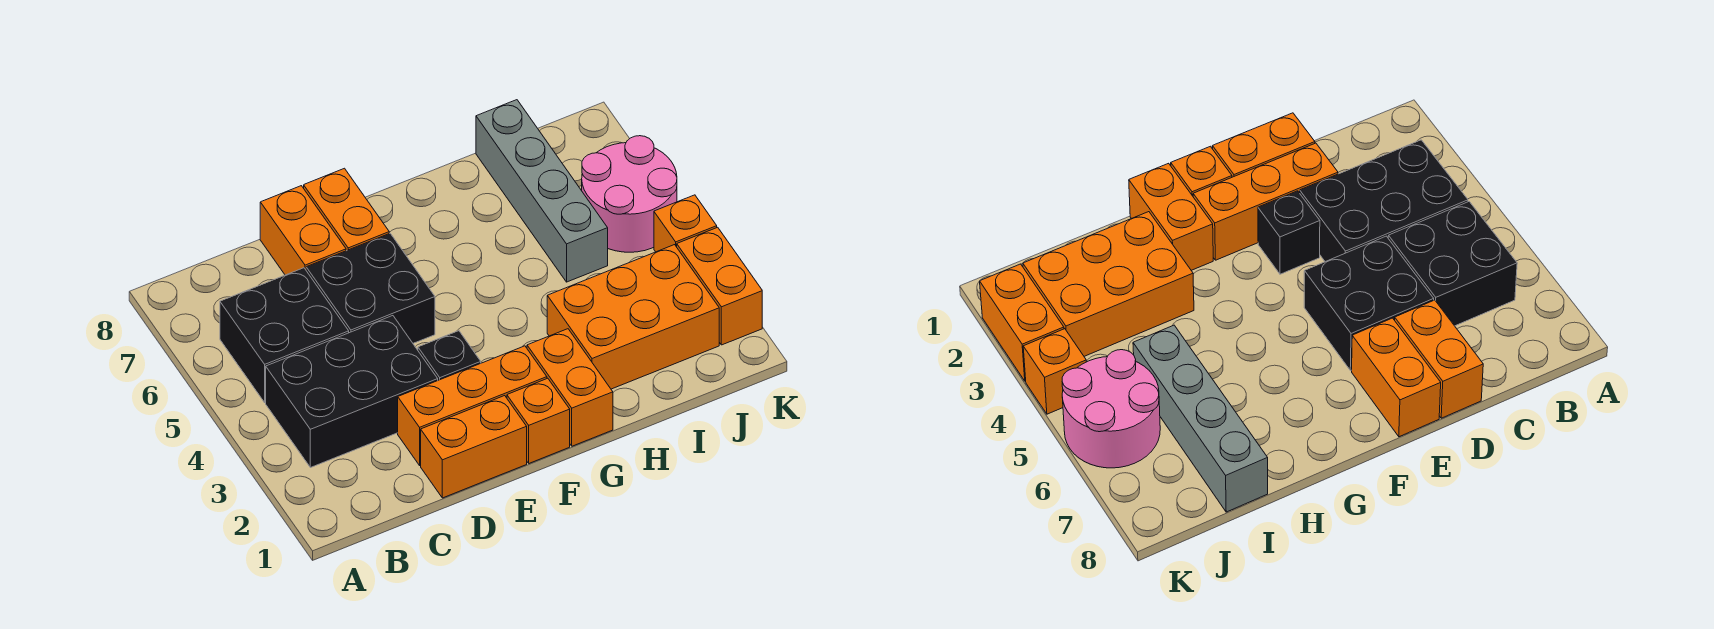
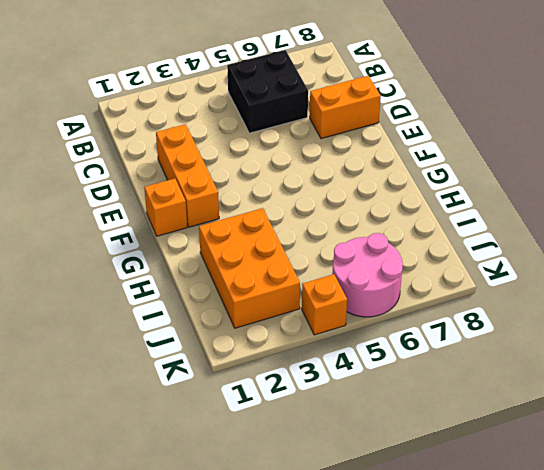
none -> black 2x3 brick [266,316,438,468]
none -> orange 1x2 brick [421,396,527,498]
none -> black 2x2 brick [306,233,435,343]

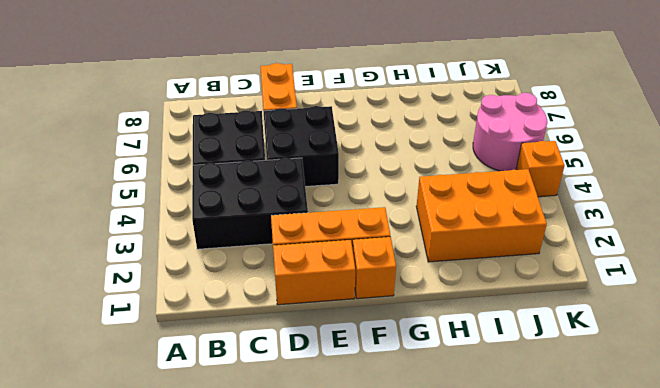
none -> black 1x1 brick [418,331,481,380]
none -> orange 1x2 brick [304,168,389,251]
none -> orange 1x2 brick [527,329,613,446]

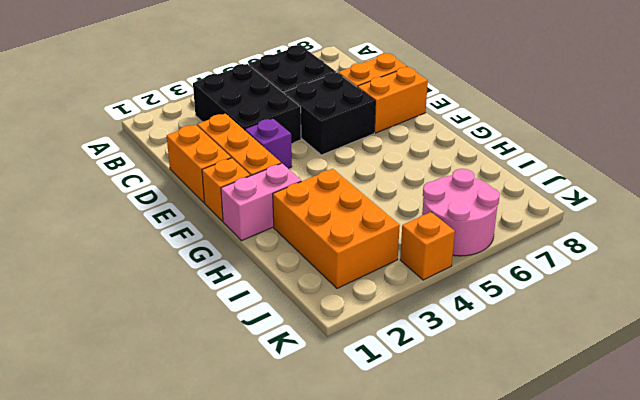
purple 1x1 brick [245,118,292,169] -> black 1x1 brick [418,331,481,380]
pink 1x2 brick [221,163,301,241] -> orange 1x2 brick [527,329,613,446]
none -> grey 1x4 brick [476,100,608,282]
none -> orange 1x2 brick [677,227,762,345]

